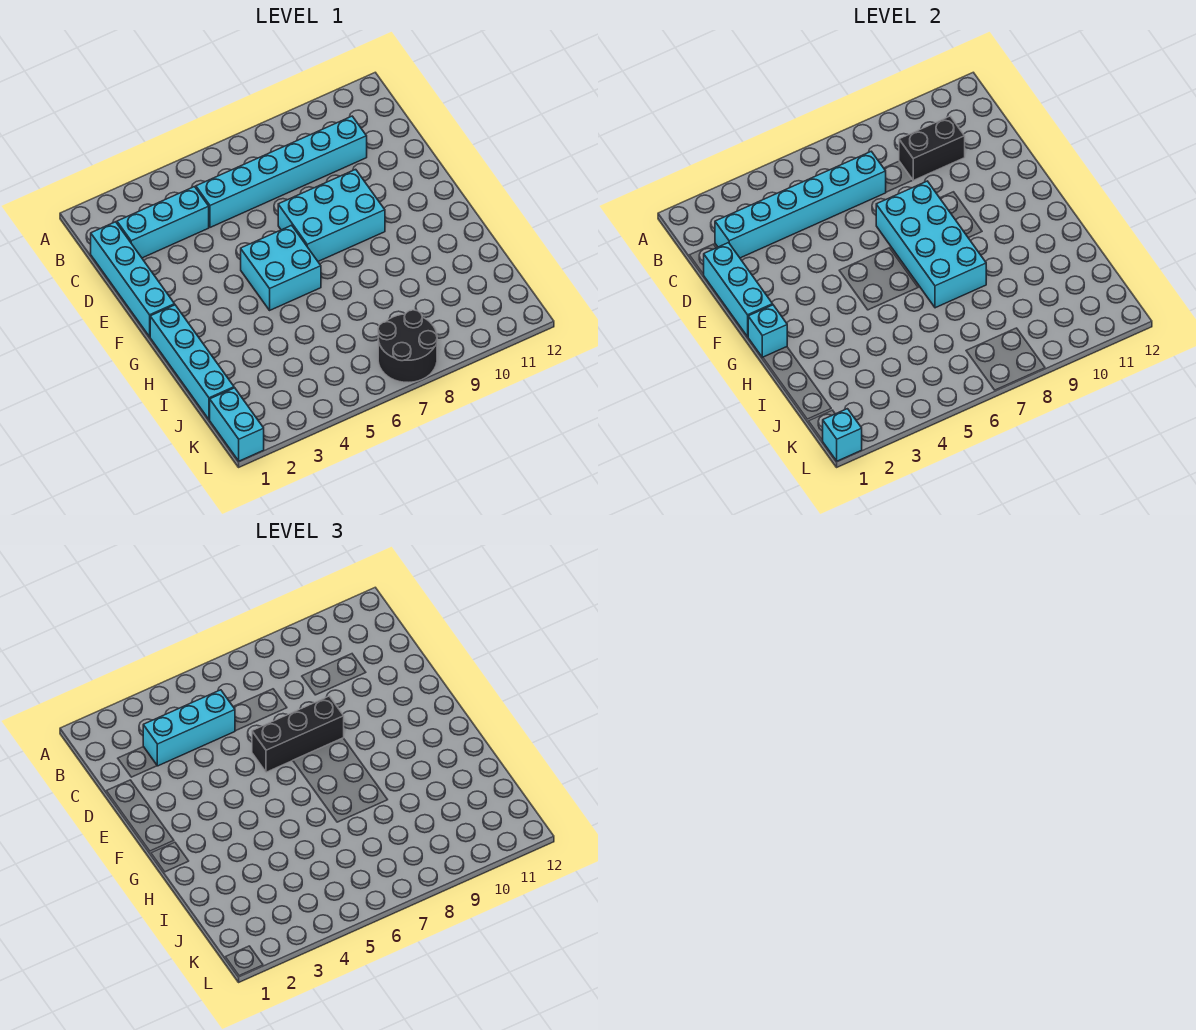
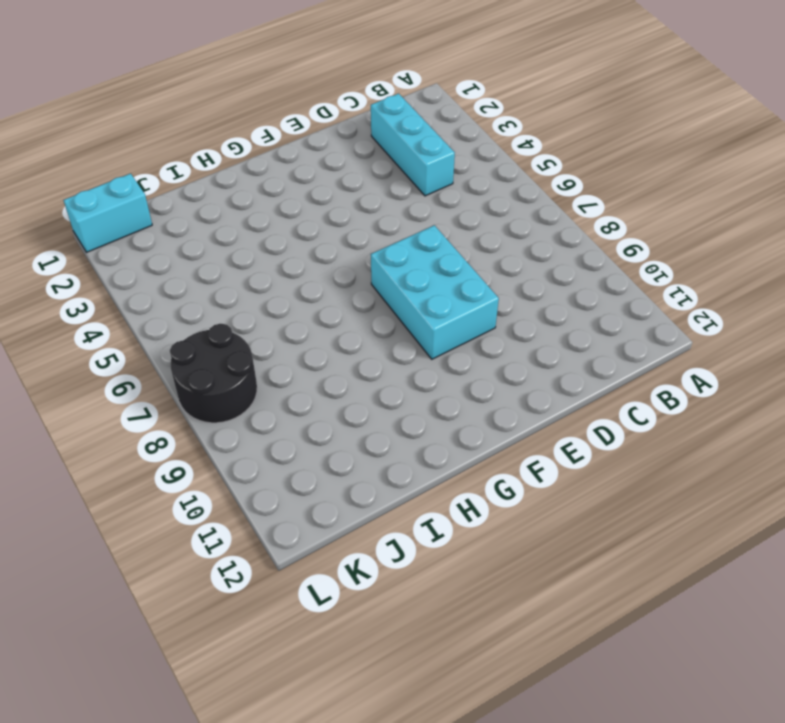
none -> cyan 1x4 brick [91,222,175,337]
none -> cyan 1x6 brick [196,116,367,227]
none -> cyan 2x2 brick [241,225,321,310]

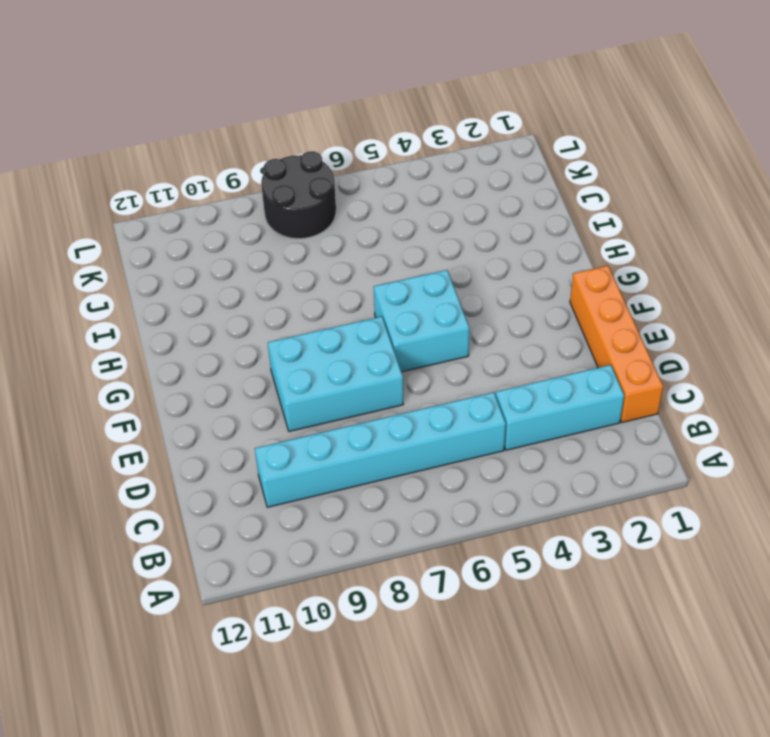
orange 1x4 brick [570,266,663,422] -> cyan 1x4 brick [91,222,175,337]
none -> cyan 1x4 brick [150,305,234,420]
none -> cyan 1x2 brick [210,388,264,461]
none -> cyan 1x6 brick [715,151,886,258]

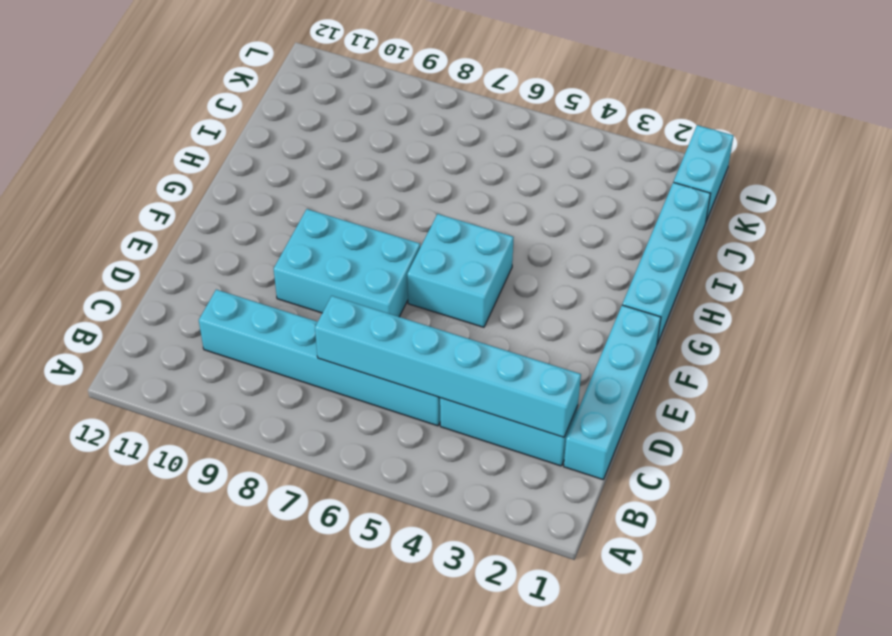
none -> black 2x2 round brick [378,310,437,382]
none -> black 1x2 brick [899,116,965,180]
none -> cyan 1x3 brick [703,243,773,337]

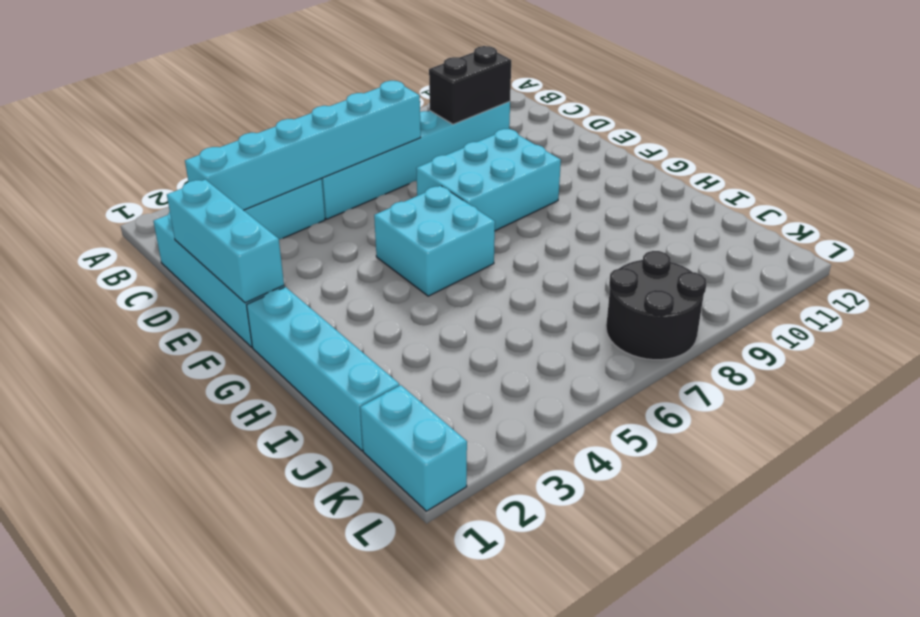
none -> cyan 2x4 brick [876,181,986,308]
none -> cyan 1x1 brick [748,305,787,357]
none -> cyan 1x1 brick [822,409,862,461]

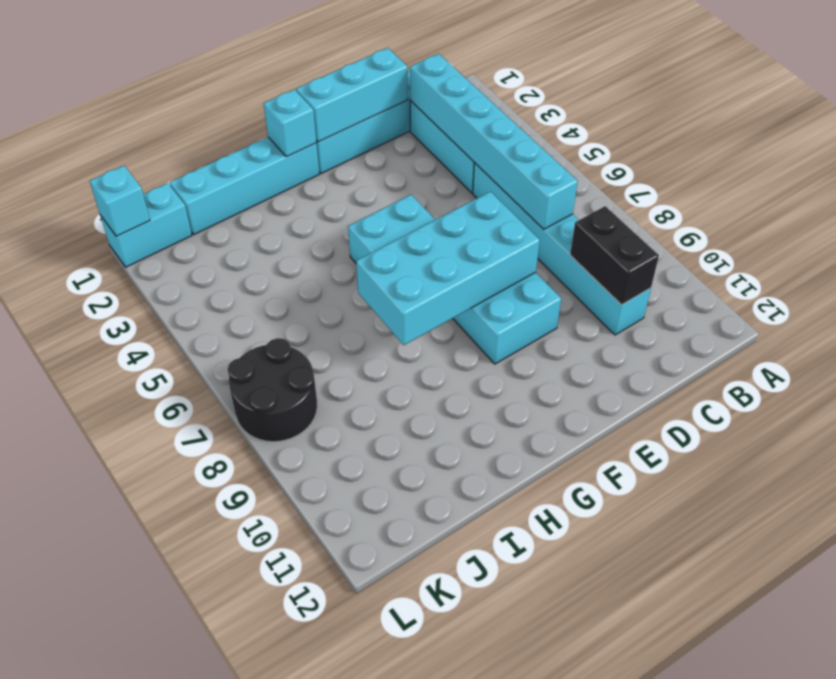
none -> cyan 1x3 brick [143,690,235,766]
none -> black 1x3 brick [252,696,344,772]

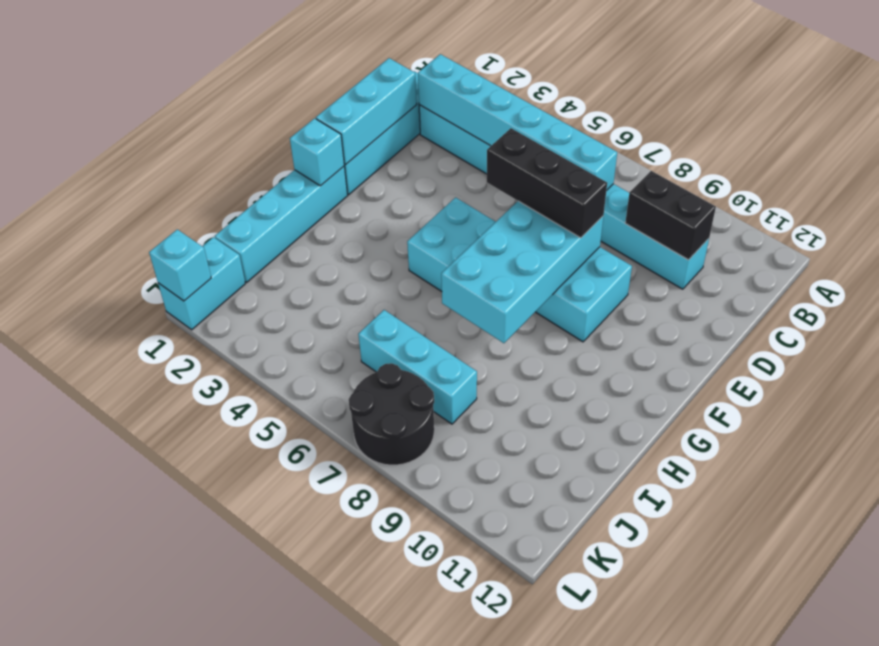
cyan 1x3 brick [358,310,477,424] -> cyan 1x3 brick moved to [143,690,235,766]

